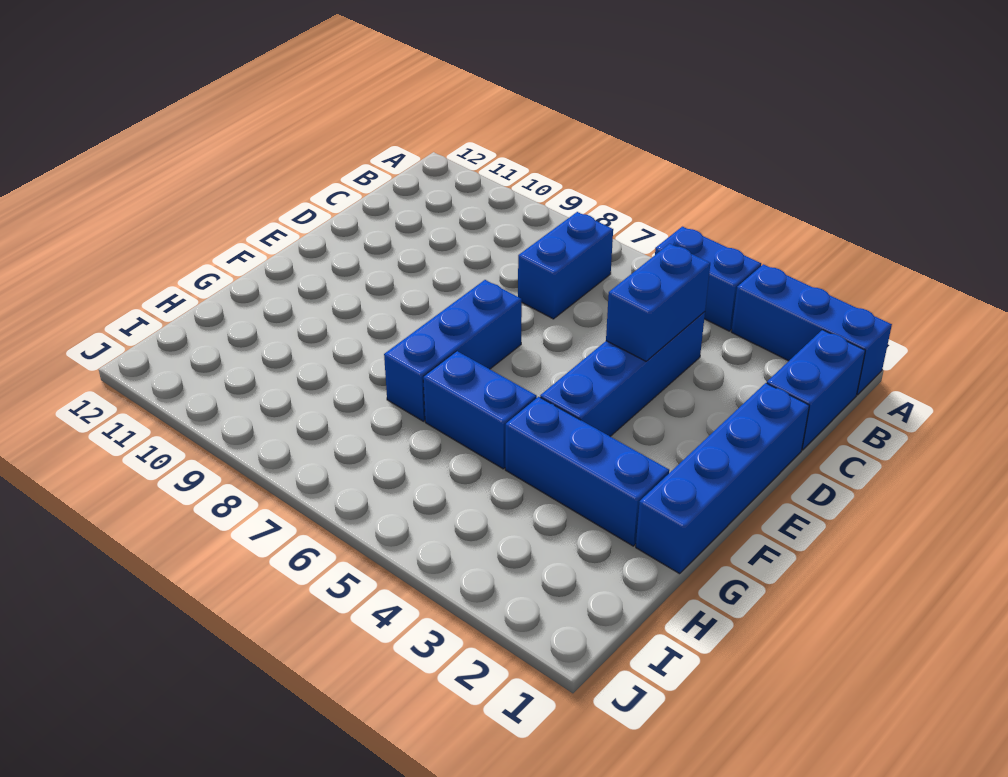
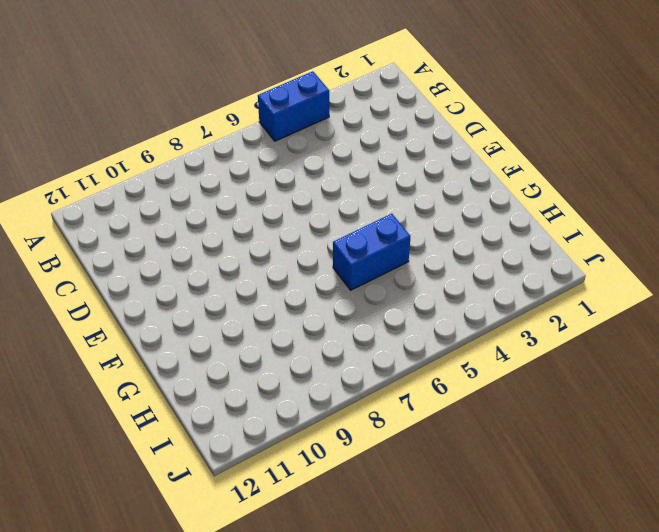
none -> blue 1x3 brick [731,264,892,395]
none -> blue 1x2 brick [767,330,865,450]

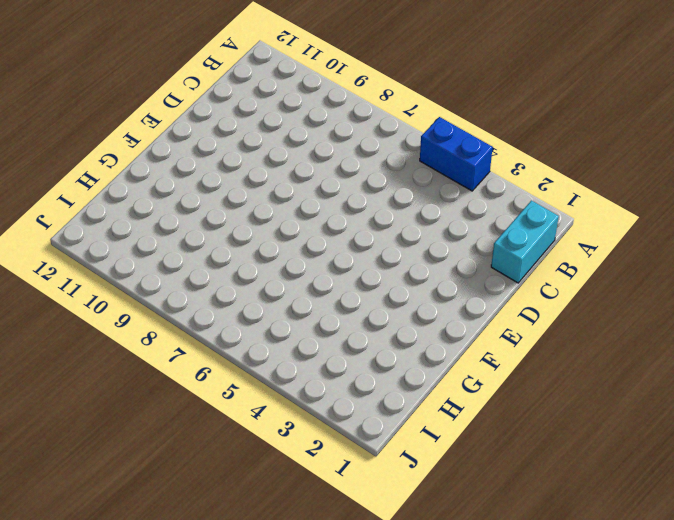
cyan 1x2 brick [491,201,559,283] -> blue 1x2 brick [767,330,865,450]
none -> blue 1x3 brick [731,264,892,395]
none -> blue 1x2 brick [518,212,613,319]

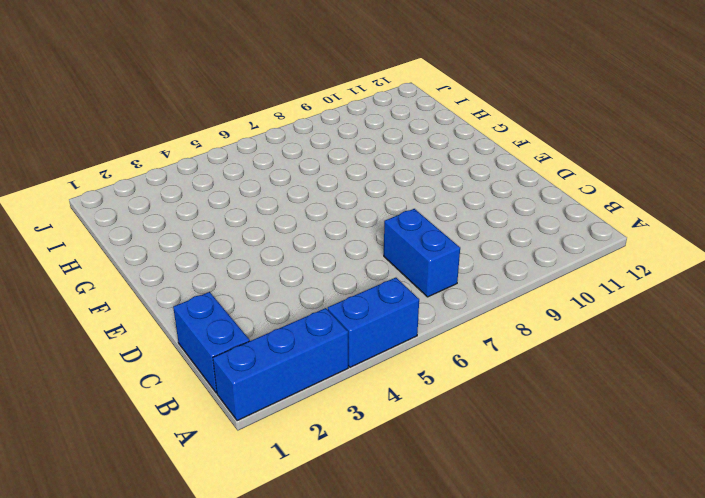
none -> blue 1x4 brick [540,312,705,436]
none -> blue 1x4 brick [636,383,809,574]

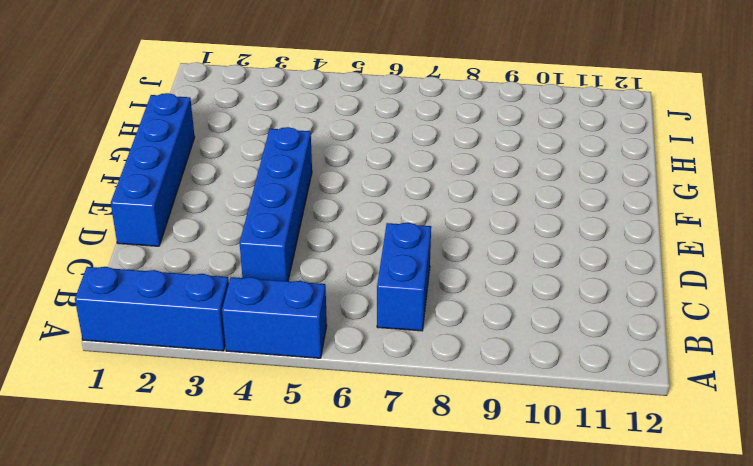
none -> blue 1x2 brick [767,330,865,450]
none -> blue 1x3 brick [384,280,522,421]

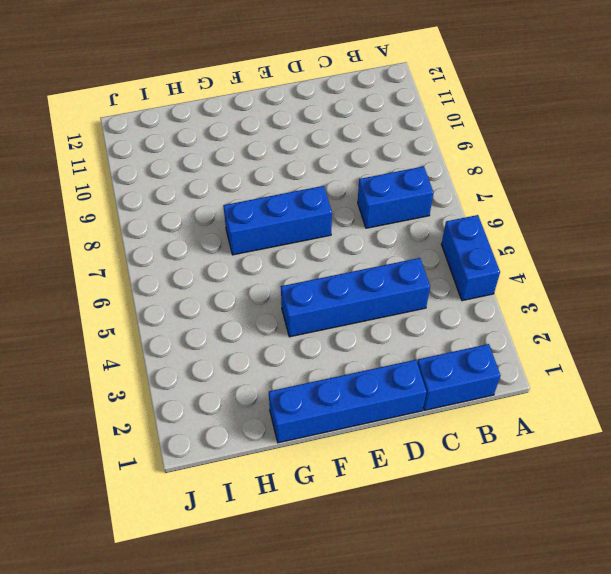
none -> blue 1x3 brick [731,264,892,395]
none -> blue 1x3 brick [505,397,669,546]

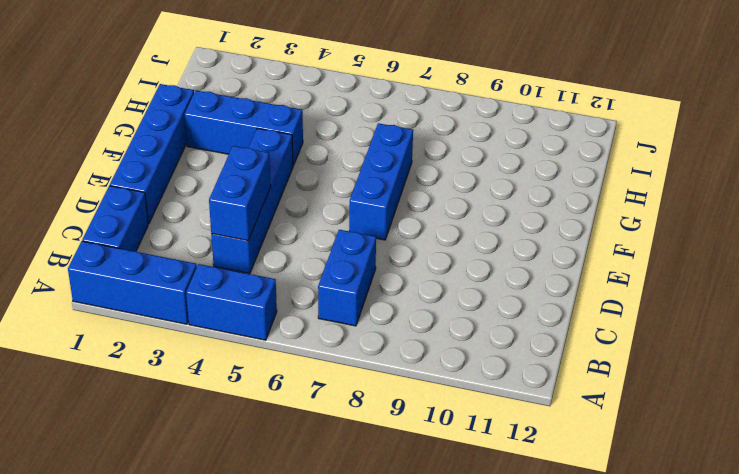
none -> blue 1x2 brick [423,351,537,469]

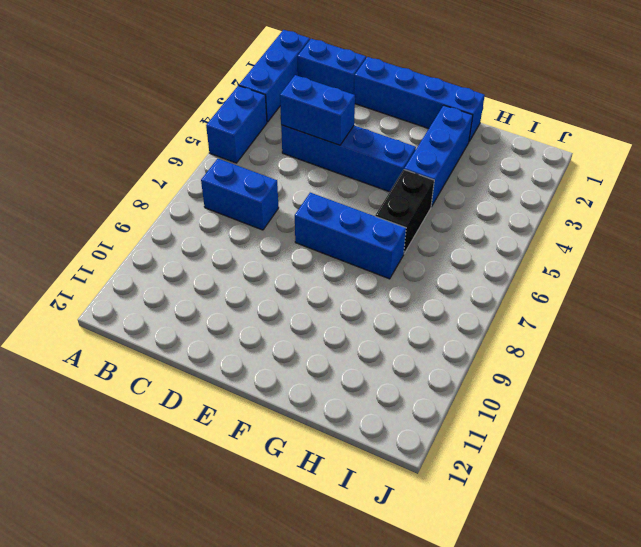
black 1x2 brick [375,170,434,253] -> blue 1x2 brick [423,351,537,469]

